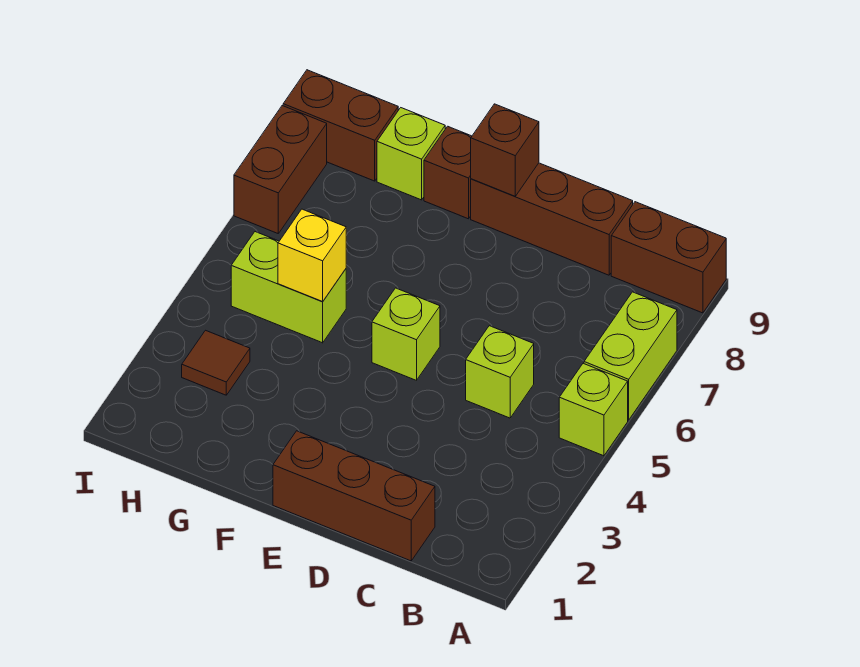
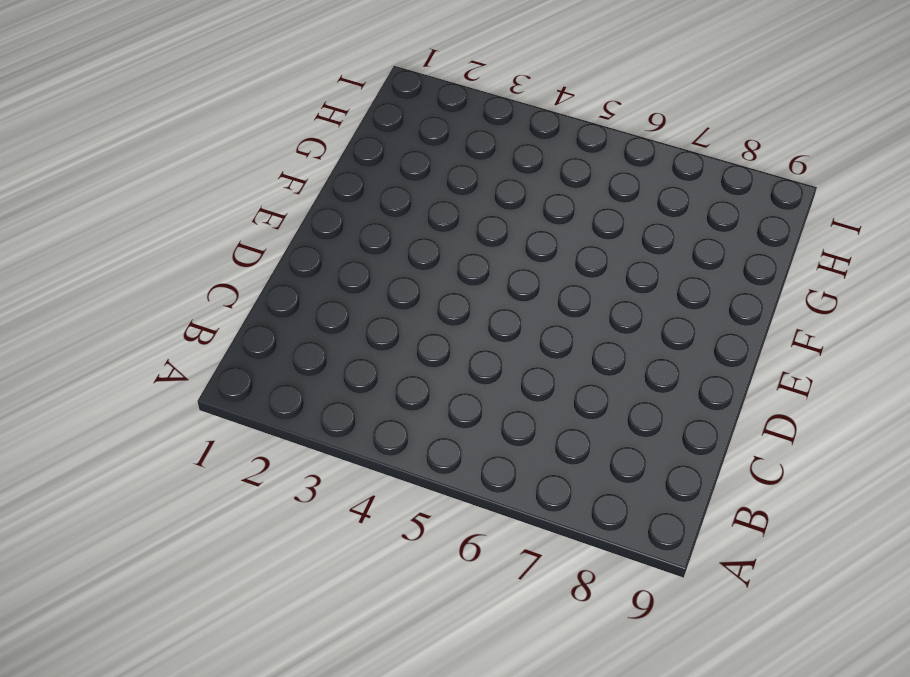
none -> lime 1x1 brick [559,363,628,456]
none -> lime 1x2 brick [584,292,677,420]
none -> brown 1x2 brick [611,202,726,313]

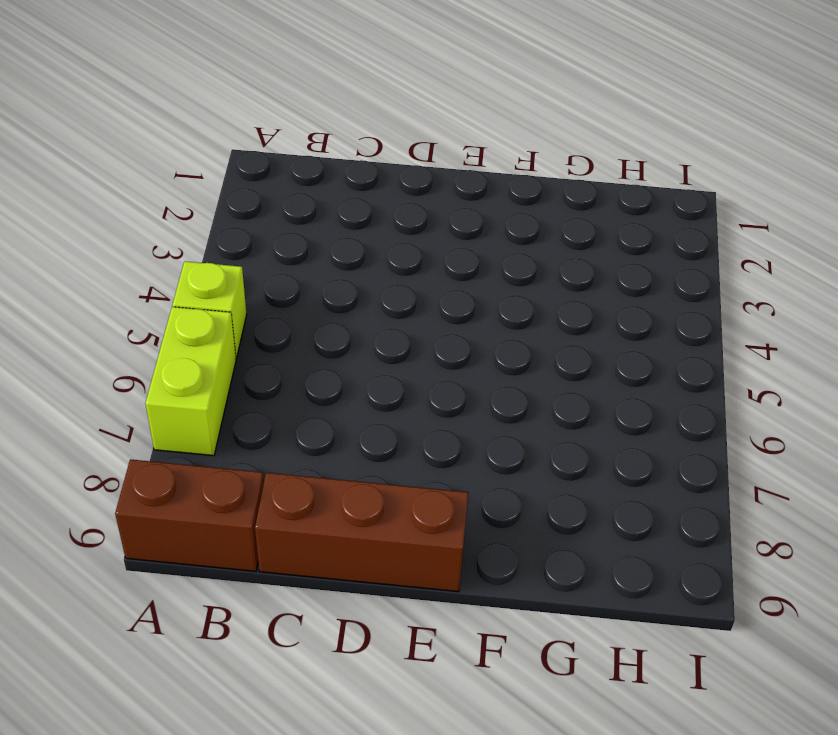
none -> brown 1x3 brick [273,431,435,561]
none -> lime 1x1 brick [466,326,534,418]
none -> lime 1x1 brick [372,288,440,380]

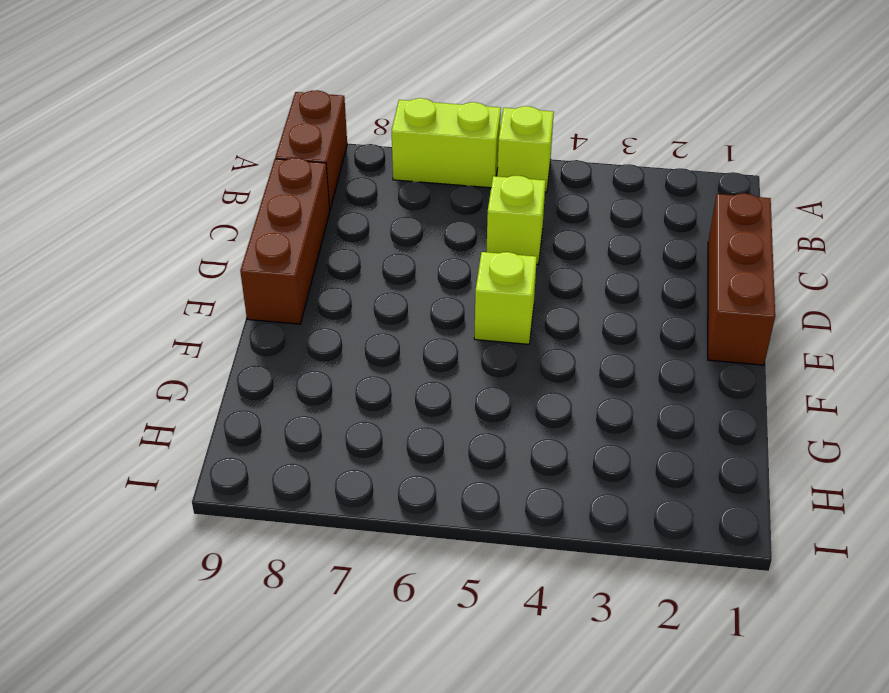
none -> brown 1x1 brick [424,126,472,219]
none -> lime 1x2 brick [231,232,346,343]
none -> lime 1x1 brick [377,108,445,200]

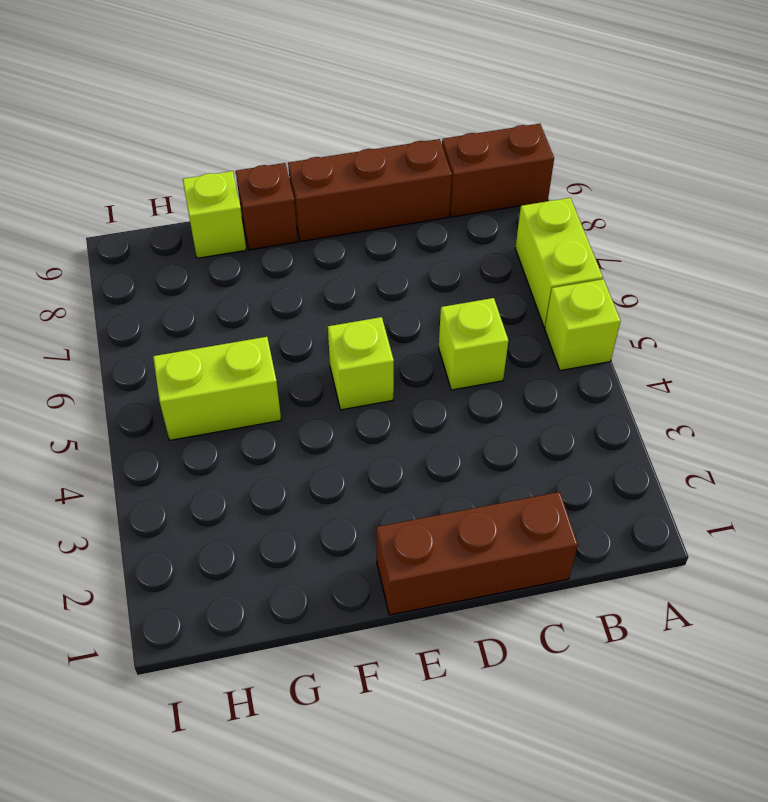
none -> brown 1x1 tile [182,330,250,395]
none -> brown 1x2 brick [283,70,398,181]
none -> brown 1x2 brick [234,106,327,233]

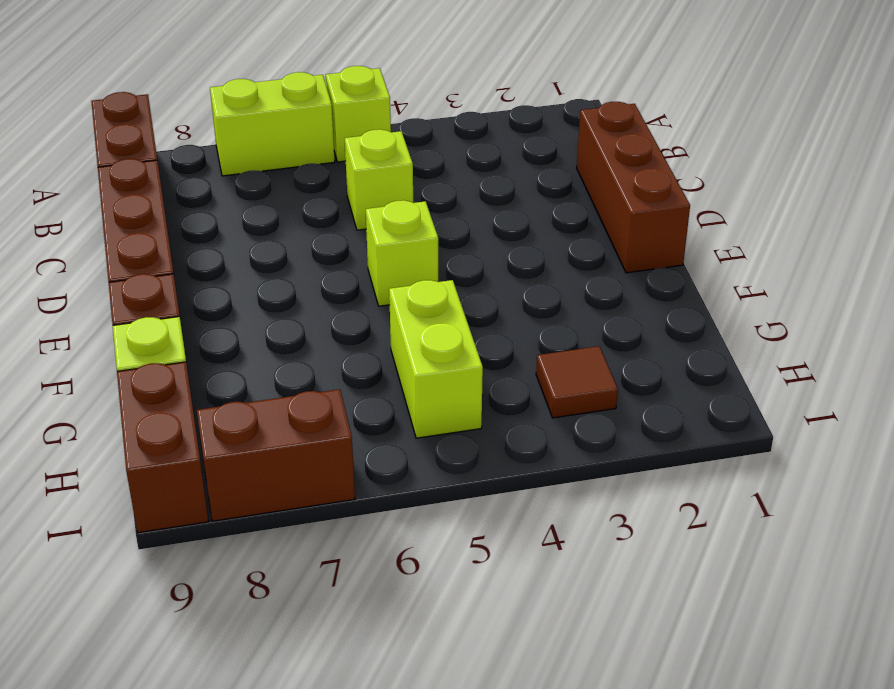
none -> brown 1x1 brick [471,104,539,196]
none -> yellow 1x1 brick [278,209,346,302]

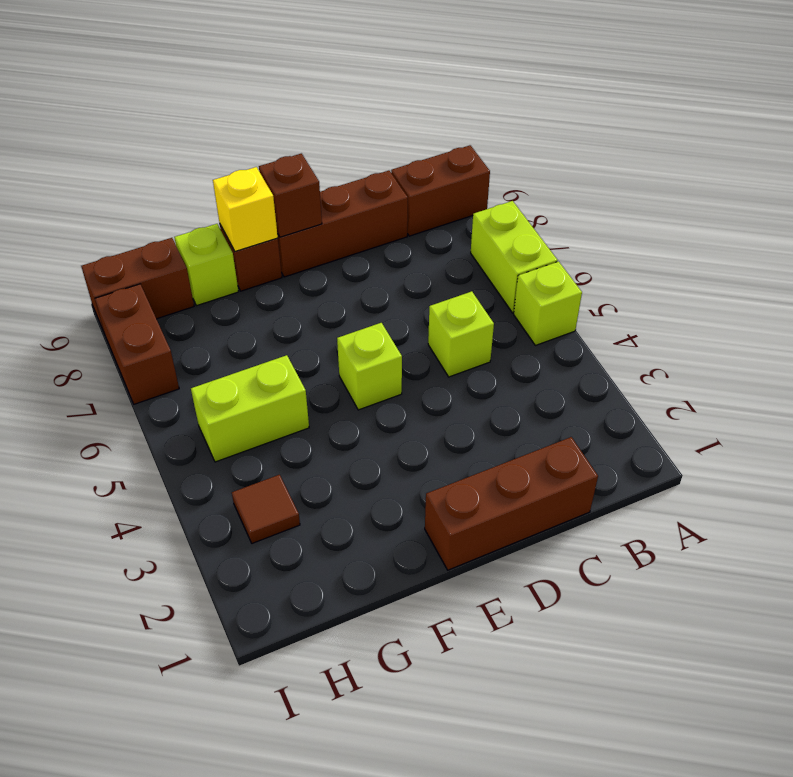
yellow 1x1 brick [213,167,278,251] -> yellow 1x1 brick moved to [278,209,346,302]

